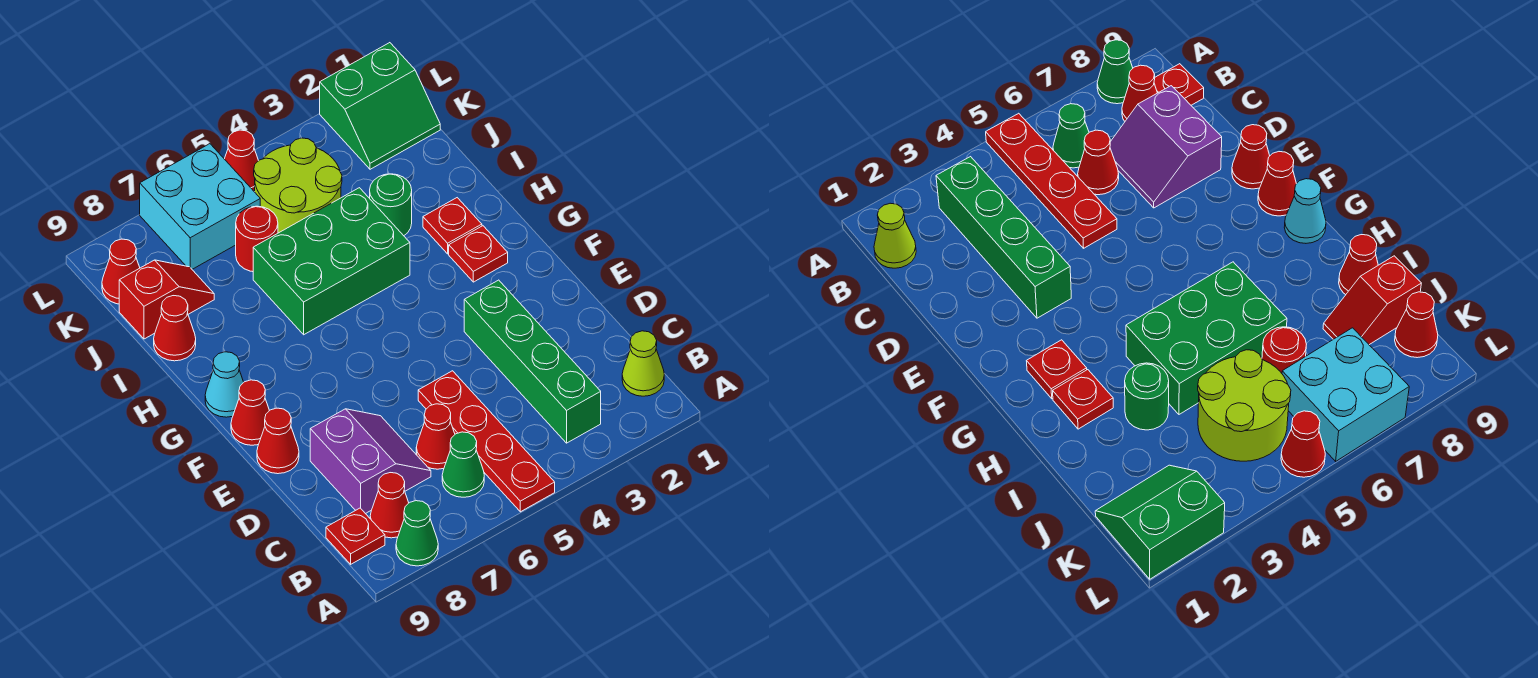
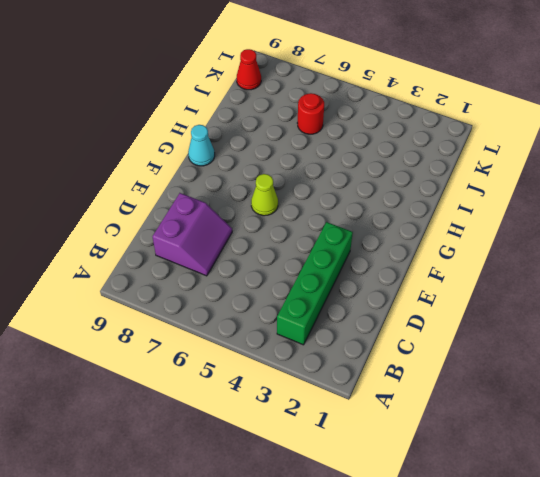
lime 1x1 cone [251,174,278,216] -> lime 1x1 cone moved to [622,331,664,396]
none -> red 1x4 plate [418,371,555,512]
none -> green 1x1 cone [396,501,438,566]
none -> green 1x1 cone [442,432,484,497]

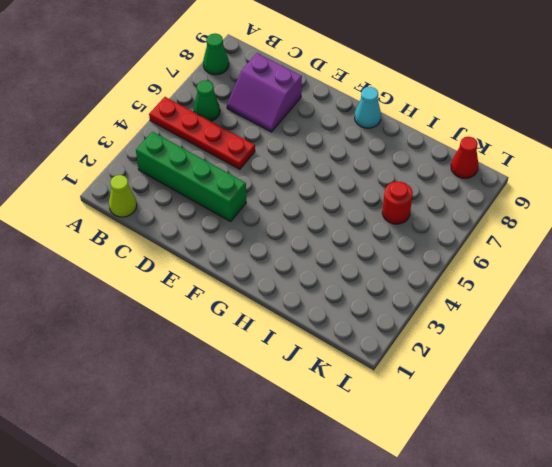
none -> red 1x1 cone [370,473,409,538]
none -> red 1x1 plate [326,508,385,564]
none -> red 1x1 cone [416,404,455,469]

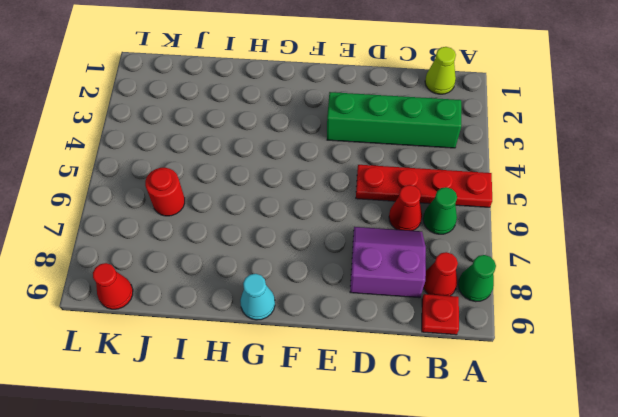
none -> red 1x1 cone [257,408,299,474]
none -> red 1x1 cone [231,380,269,445]
none -> red 1x1 plate [449,226,508,282]

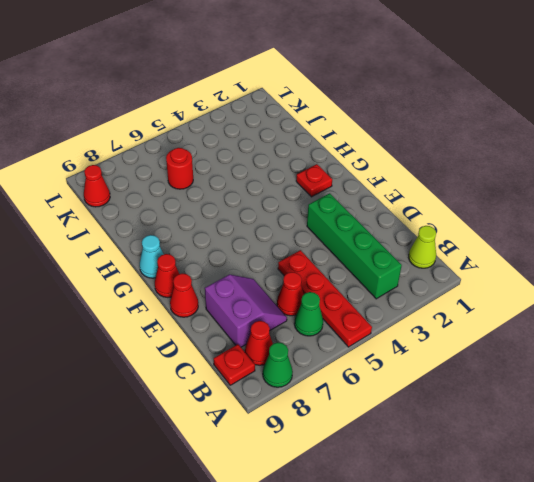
none -> red 1x1 plate [423,198,482,254]
none -> green 2x3 brick [253,188,410,335]
none -> green 1x1 round brick [370,174,412,236]

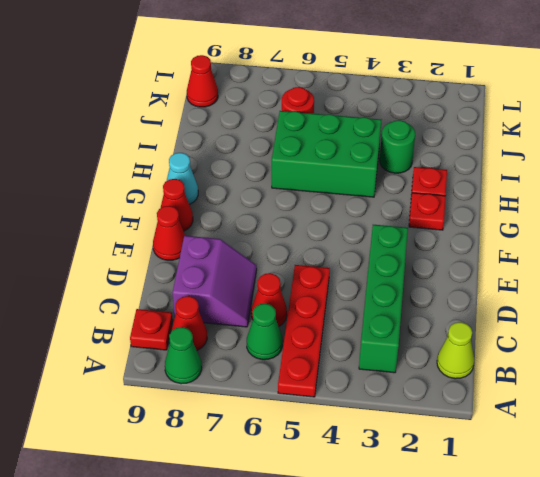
none -> red 1x1 cone [154,296,196,361]
none -> lime 2x2 round brick [254,138,342,233]
none -> red 1x2 slope [119,260,214,339]

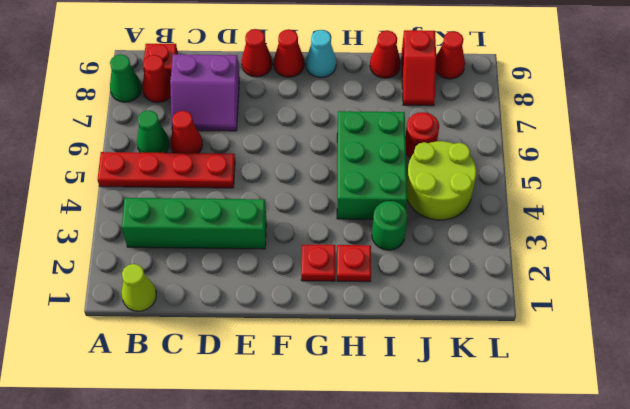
none -> green 2x2 slope [320,43,440,169]
none -> cyan 2x2 brick [140,144,260,269]
none -> red 1x1 cone [225,130,258,192]

